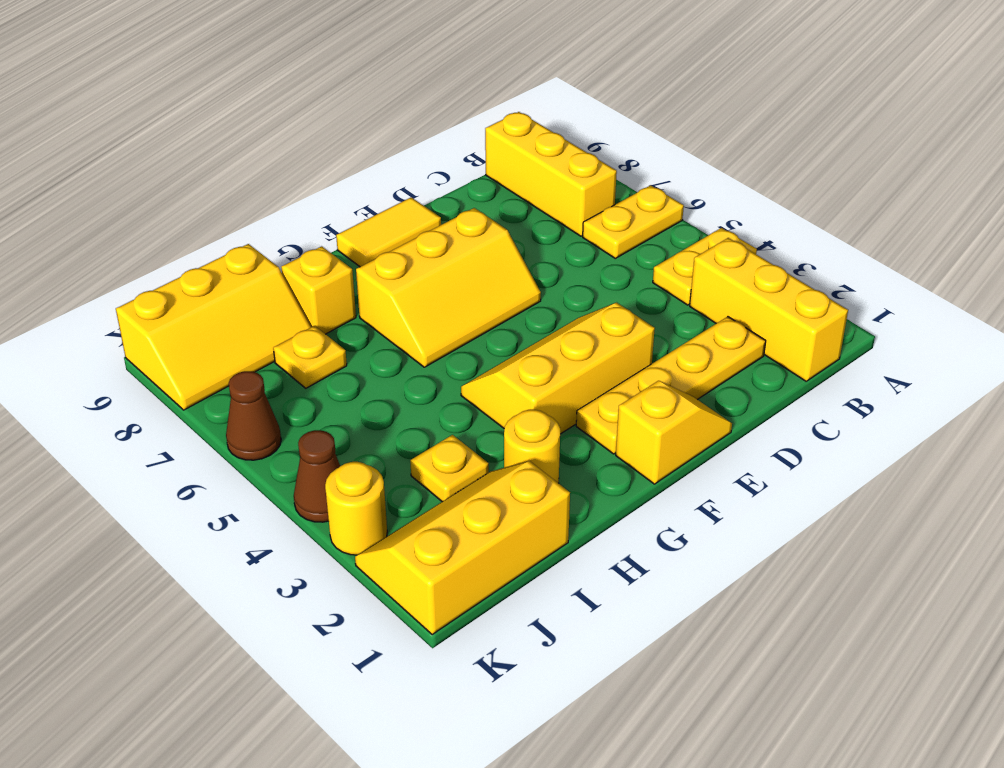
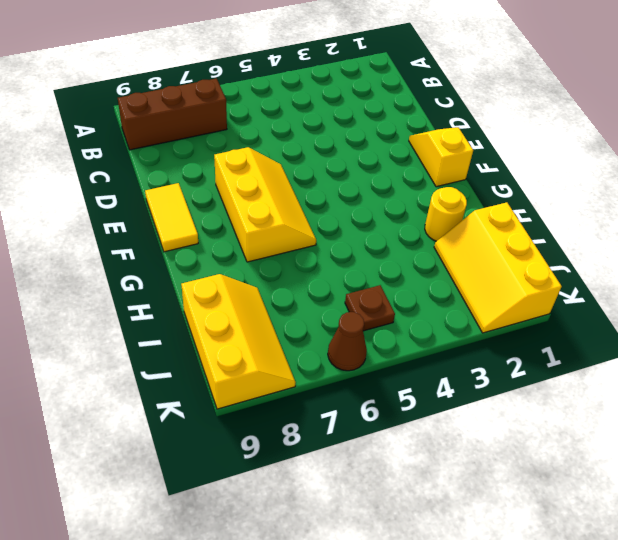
brown 1x3 brick [118,78,227,150] -> yellow 1x3 brick [485,112,617,236]
brown 1x1 plate [345,285,395,331] -> none
none -> yellow 1x2 plate [653,228,757,305]
none -> yellow 1x2 plate [583,185,684,258]
none -> yellow 1x3 brick [690,238,848,381]

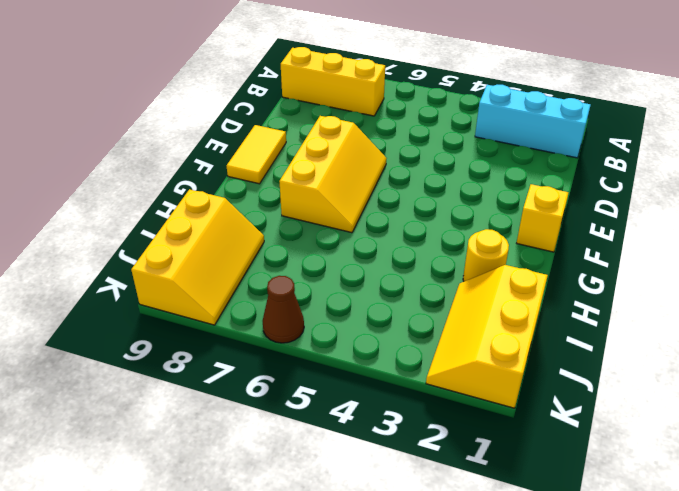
cyan 1x3 brick [475,85,591,158] -> yellow 1x3 brick [690,238,848,381]
none -> yellow 1x2 plate [653,228,757,305]
none -> yellow 1x2 plate [583,185,684,258]
none -> yellow 1x4 plate [576,317,766,454]

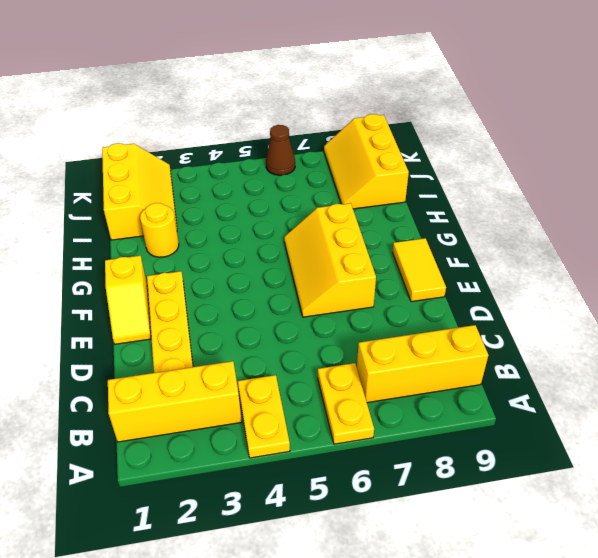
none -> yellow 2x3 slope [461,303,655,434]
none -> yellow 1x1 brick [281,246,356,334]
none -> yellow 1x1 plate [410,435,489,502]

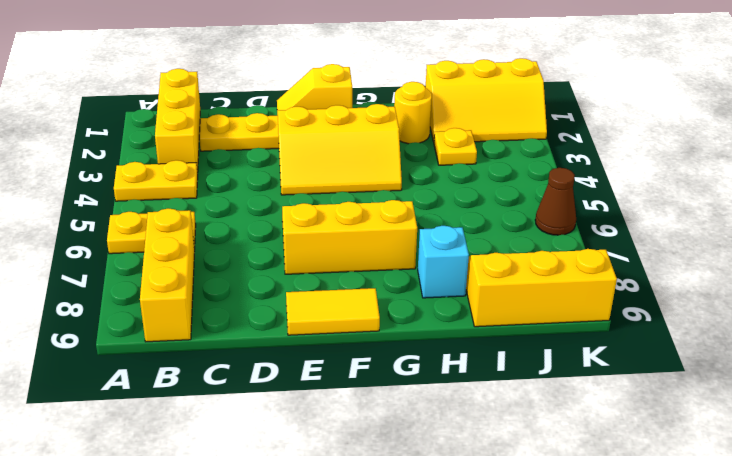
cyan 1x1 brick [418,226,469,298] -> yellow 1x1 brick [281,246,356,334]
none -> yellow 1x1 plate [273,326,347,388]
none -> yellow 1x1 round brick [325,462,387,555]
none -> brown 1x1 cone [294,430,340,522]

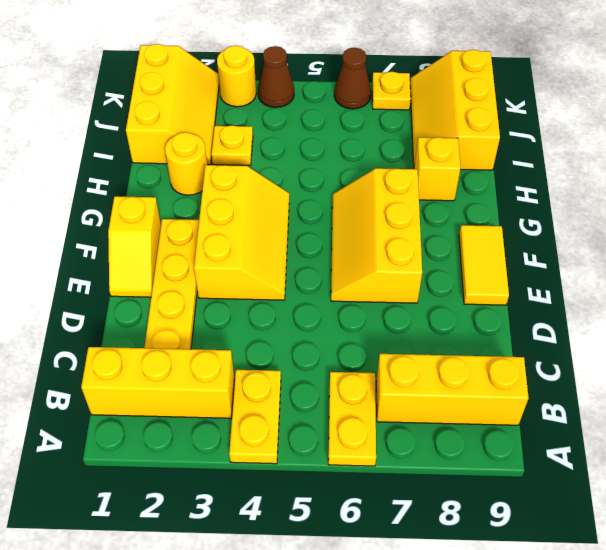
yellow 1x1 plate [372,72,411,110] -> yellow 1x1 plate moved to [273,326,347,388]

